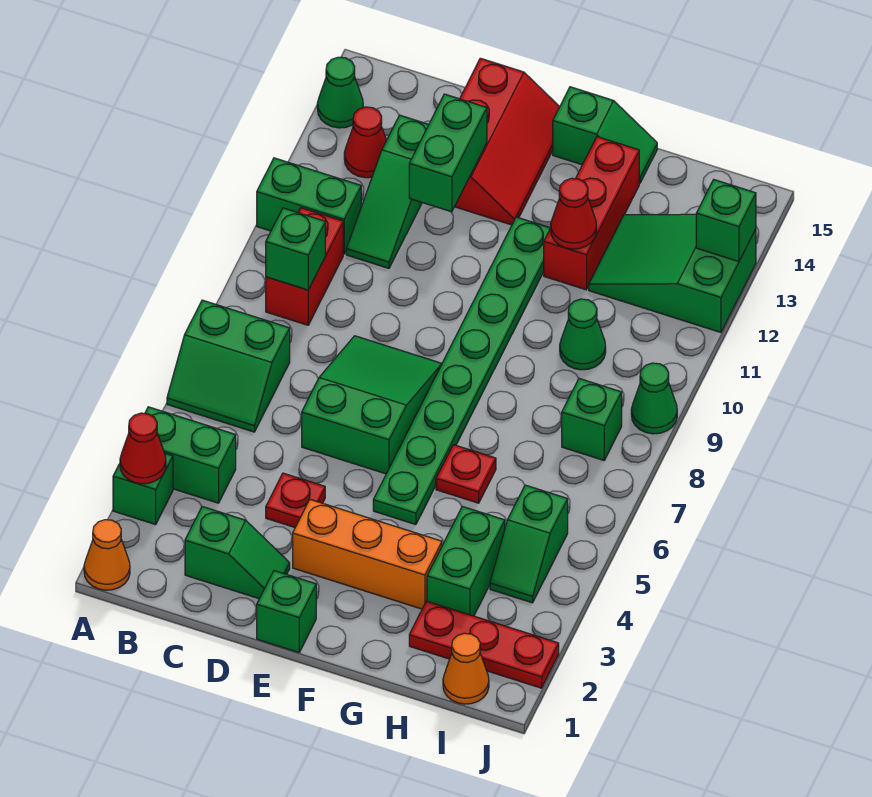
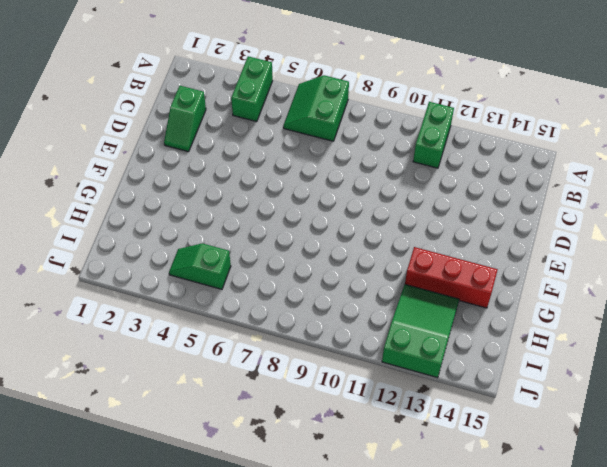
none -> orange 1x1 cone [84,520,130,590]
none -> green 1x1 brick [113,454,173,525]
none -> green 1x1 cone [317,57,363,128]
none -> red 1x2 brick [266,208,343,325]

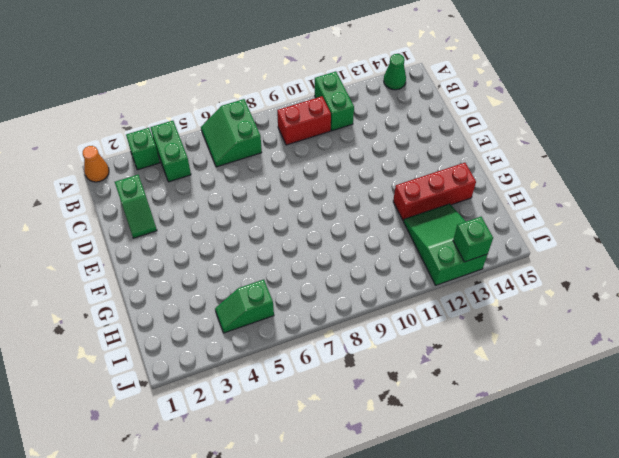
none -> red 1x1 cone [344,107,387,178]
none -> green 1x3 slope [346,115,429,268]
none -> red 1x1 plate [266,473,325,527]
none -> green 2x3 slope [302,336,442,474]

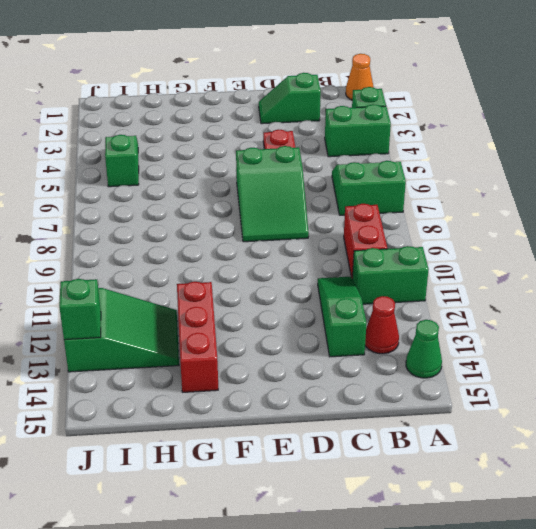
none -> red 2x3 slope [455,58,559,225]
none -> green 1x1 brick [257,571,316,652]
none -> orange 1x3 brick [293,500,442,609]
none -> green 1x8 plate [373,217,550,525]

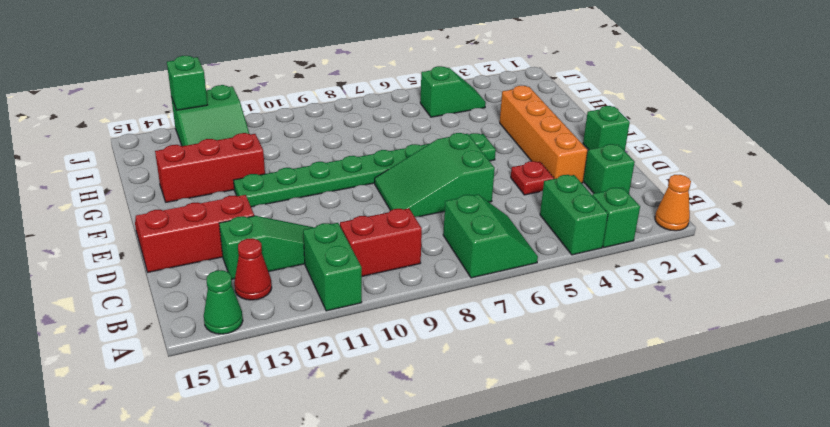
orange 1x4 brick [500,86,588,183] -> orange 1x3 brick [293,500,442,609]
none -> green 1x2 slope [553,87,657,183]
none -> red 1x1 plate [436,445,496,503]
none -> red 1x3 plate [409,601,559,688]
none -> green 1x2 brick [427,506,505,616]

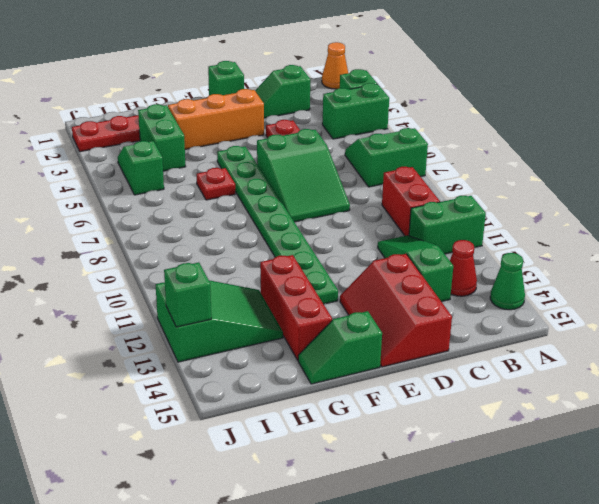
none -> green 1x1 cone [560,299,606,370]
none -> orange 1x1 cone [443,633,489,704]
none -> green 1x1 brick [562,379,622,460]
none -> green 1x1 cone [631,363,677,434]

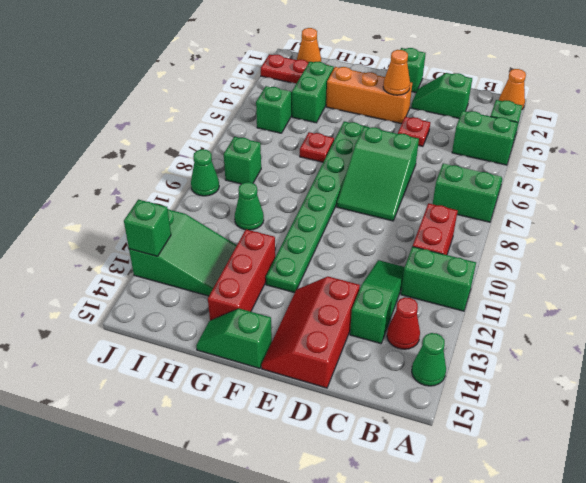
orange 1x1 cone [383,50,410,95] -> none
none -> red 1x1 cone [120,413,166,484]
none -> green 1x1 brick [266,208,325,290]
none -> green 1x2 brick [409,94,487,212]
none -> red 1x1 cone [551,178,597,249]

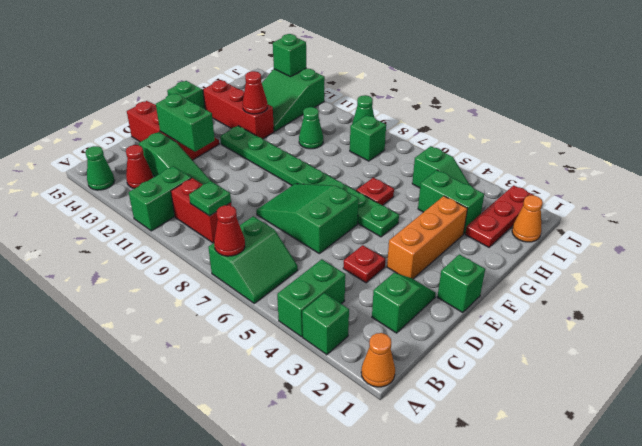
red 1x1 cone [214,205,245,256] -> red 1x1 cone moved to [120,413,166,484]
green 1x1 plate [189,181,231,216] -> green 1x1 brick [266,208,325,290]

